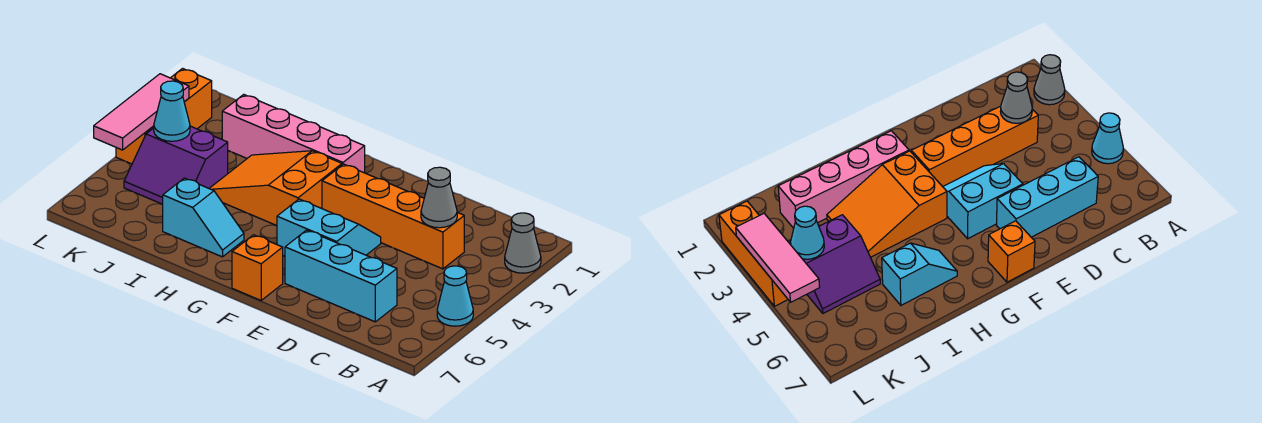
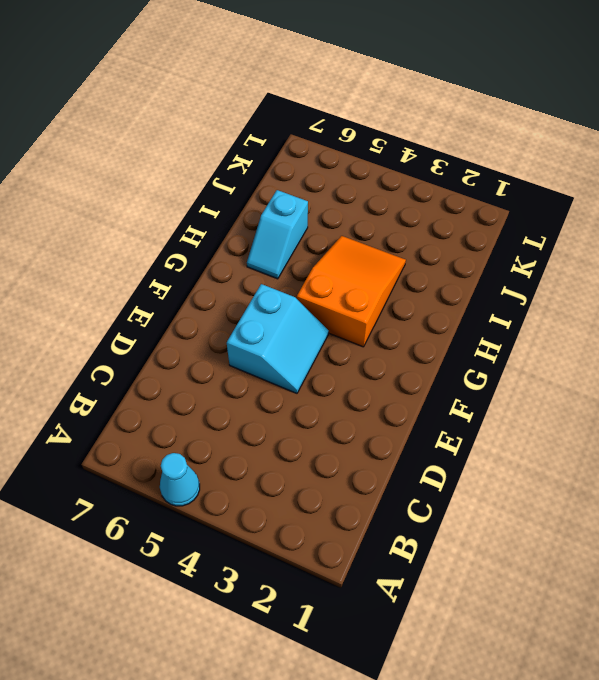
none -> grey 1x1 cone [505,213,541,273]
none -> orange 1x4 brick [322,164,464,269]
none -> cyan 1x3 brick [285,230,397,322]

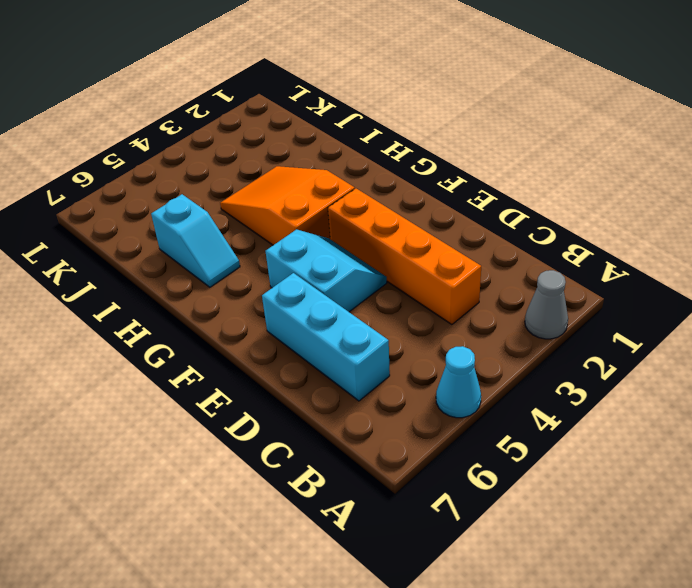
none -> orange 1x1 brick [232,235,283,300]
none -> pink 1x4 brick [222,94,365,173]
none -> purple 2x2 slope [124,126,228,204]

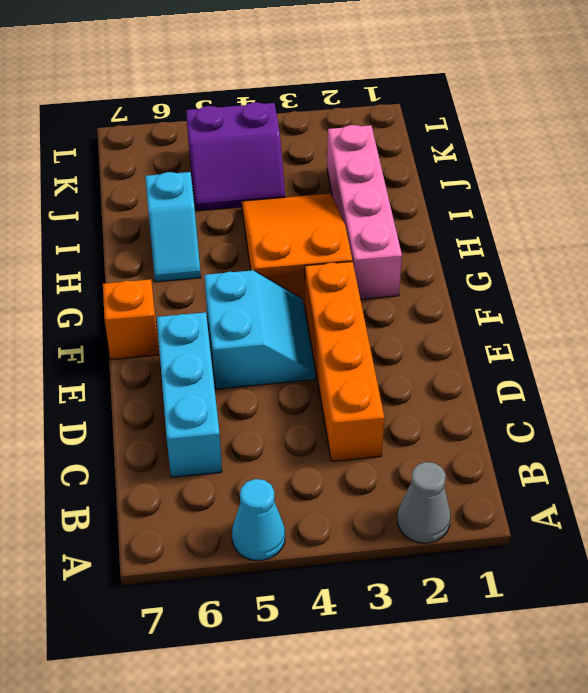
purple 2x2 slope [186,102,285,211] -> purple 2x2 slope turned to [124,126,228,204]
none -> orange 1x3 brick [116,69,212,164]
none -> grey 1x1 cone [421,167,457,228]
none -> cyan 1x1 cone [154,81,190,141]

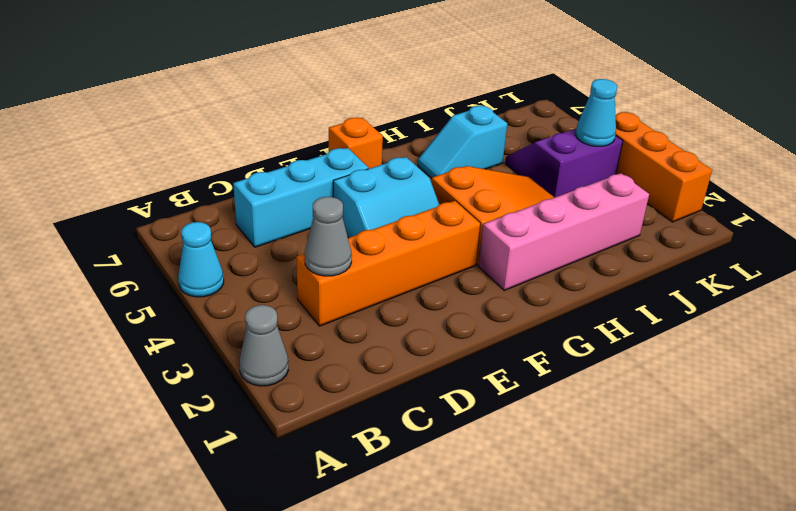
none -> pink 1x3 tile [94,74,189,150]

